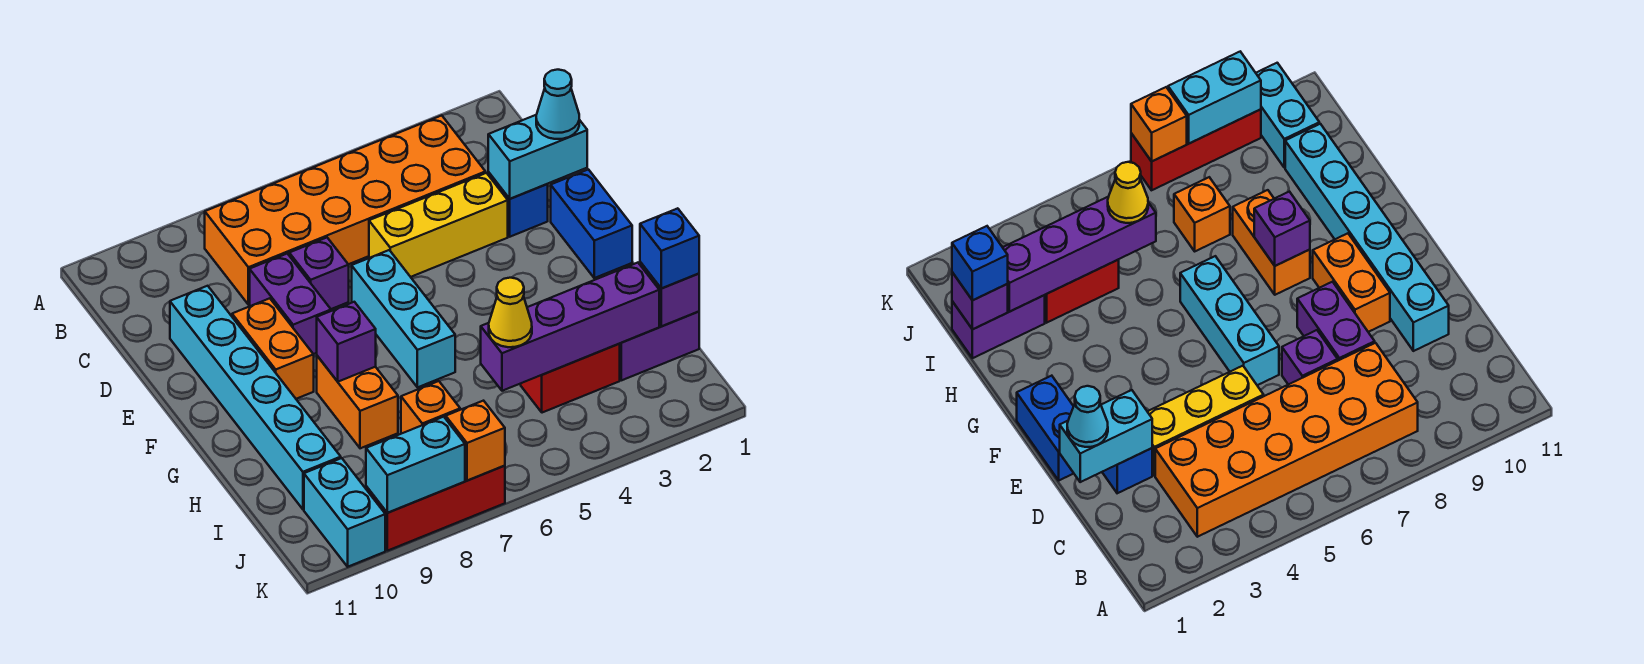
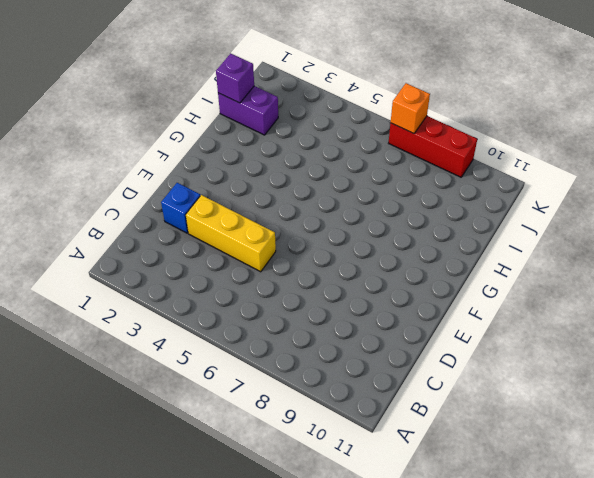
none -> orange 2x6 brick [205,115,485,305]
none -> purple 1x1 brick [289,238,349,309]
none -> purple 1x2 brick [250,254,331,354]

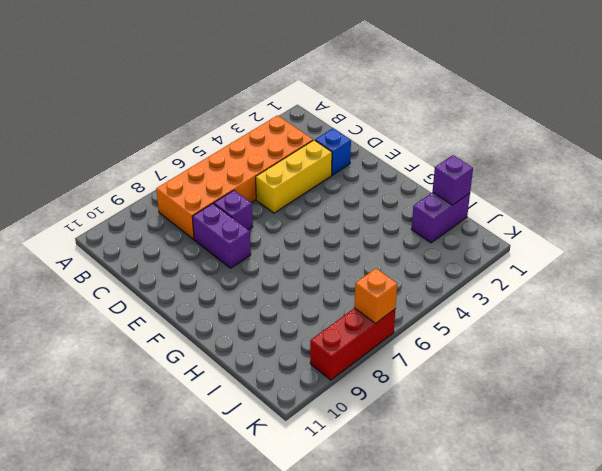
none -> cyan 1x6 brick [170,286,341,509]
none -> blue 1x2 brick [551,169,632,278]
none -> cyan 1x3 brick [352,250,455,387]

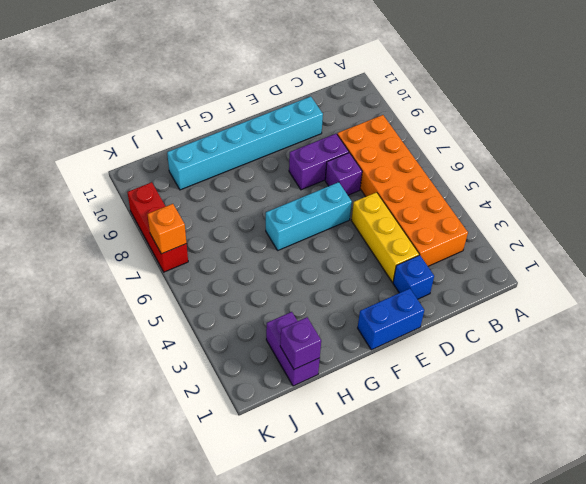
none -> orange 1x2 brick [232,298,314,399]
none -> orange 1x2 brick [317,356,398,448]
none -> red 1x2 brick [521,344,620,413]

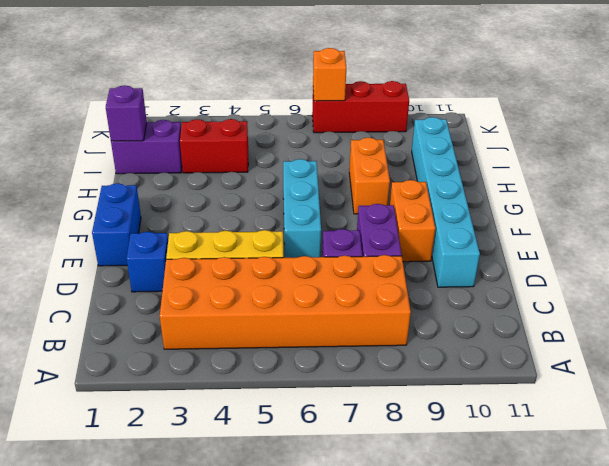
none -> orange 1x1 brick [401,381,460,434]
none -> cyan 1x2 brick [304,458,385,567]
none -> cyan 1x2 brick [488,115,587,199]

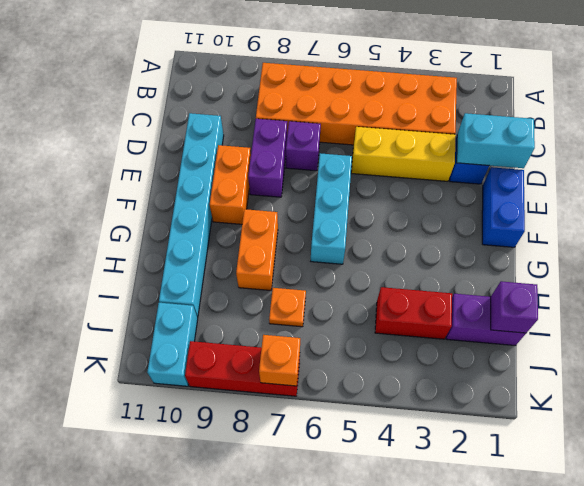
orange 1x1 plate [269,288,306,327] -> orange 1x1 brick [401,381,460,434]
none -> purple 1x1 brick [317,302,376,382]
none -> purple 1x4 brick [481,263,659,391]
none -> cyan 1x2 brick [366,417,465,513]

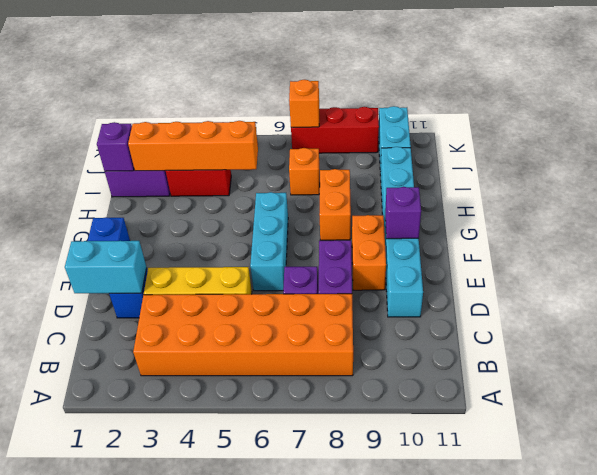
purple 1x1 brick [385,187,421,239] -> purple 1x1 brick moved to [317,302,376,382]
orange 1x4 brick [128,121,258,171] -> purple 1x4 brick [481,263,659,391]
none -> cyan 1x2 brick [366,417,465,513]
none -> cyan 1x1 cone [536,70,579,139]
none -> blue 1x1 brick [640,208,699,288]

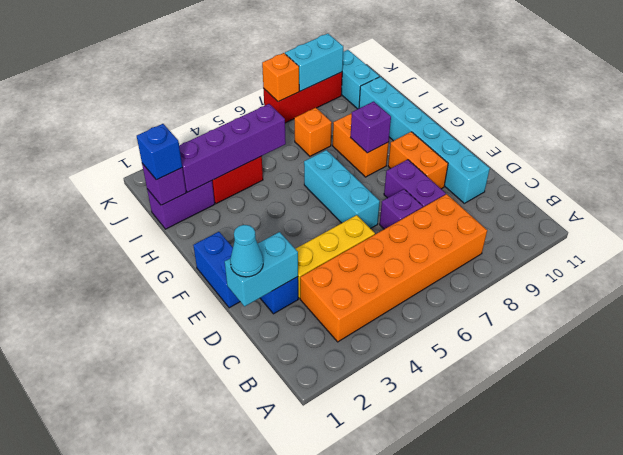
none -> yellow 1x1 cone [489,278,532,347]

